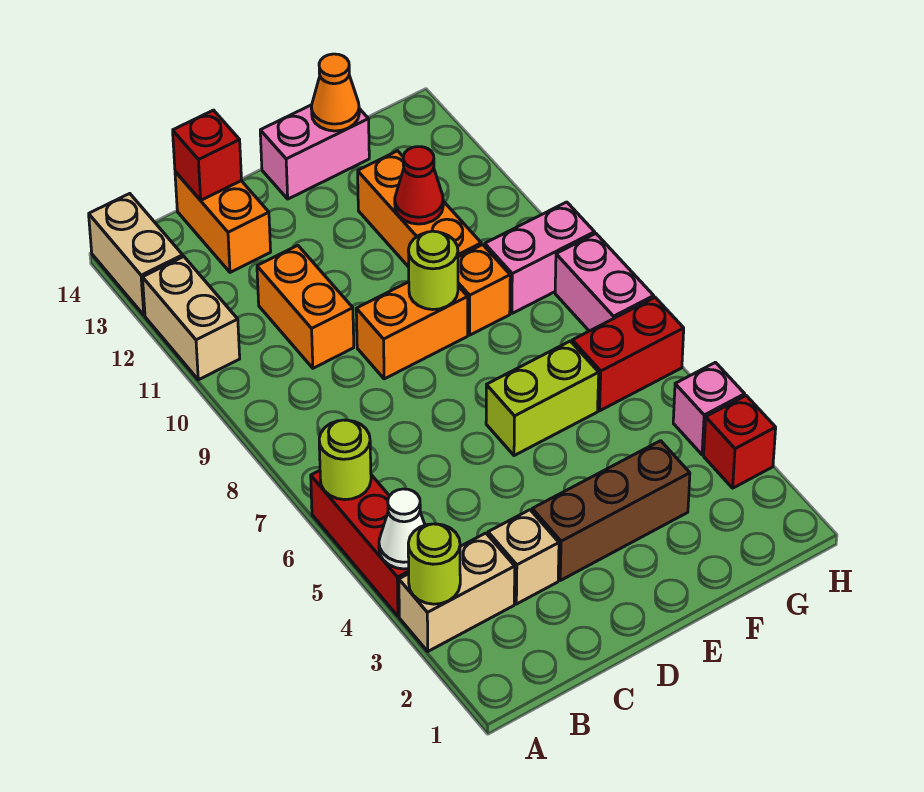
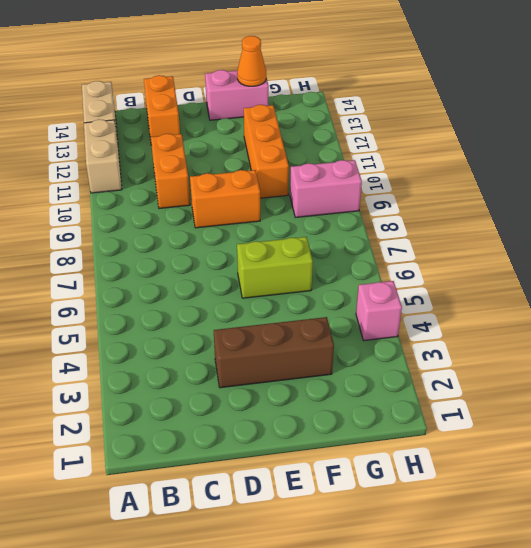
none -> tan 1x2 brick [399,533,515,651]
none -> red 1x3 brick [311,471,409,616]
none -> tan 1x1 brick [488,510,559,604]

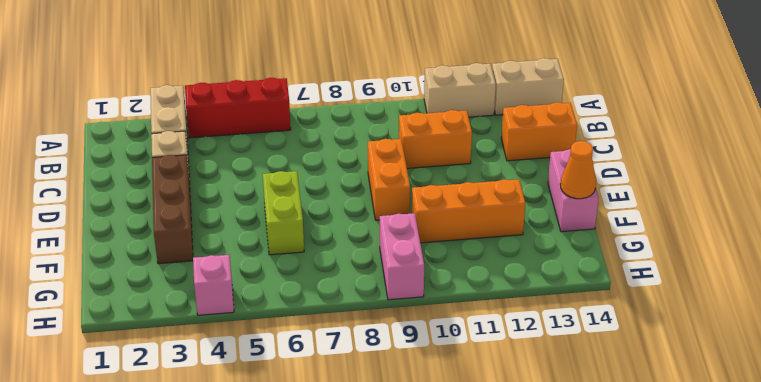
none -> orange 1x1 brick [458,245,510,335]
none -> red 1x2 brick [572,297,684,411]
none -> red 1x1 brick [704,396,776,488]

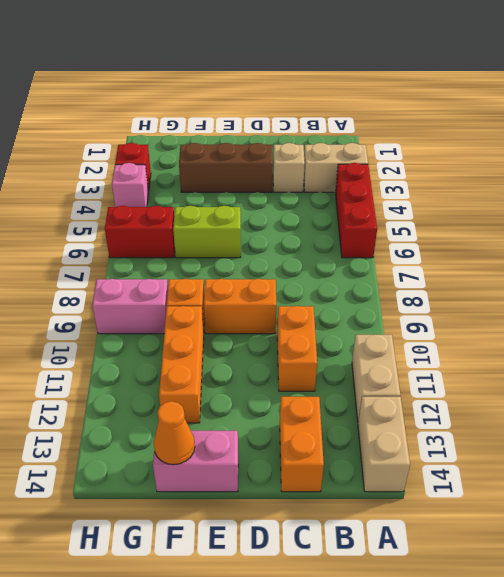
none -> pink 1x2 brick [555,234,654,331]
none -> lime 1x1 round brick [408,524,460,604]
none -> white 1x1 cone [379,489,425,569]

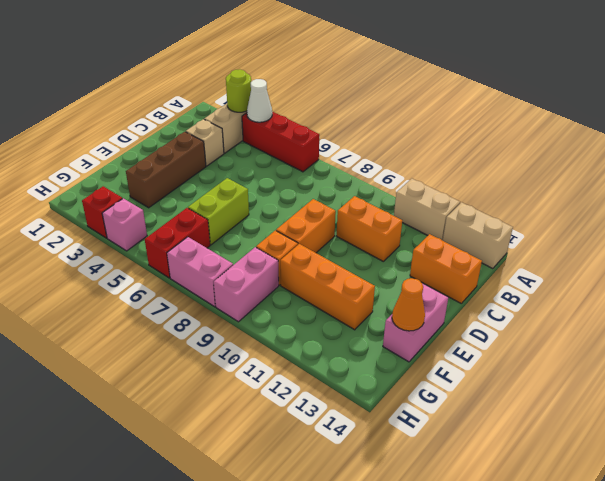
none -> lime 1x1 round brick [319,420,371,500]
none -> red 1x1 brick [173,110,242,200]
none -> lime 1x1 round brick [408,231,458,310]

